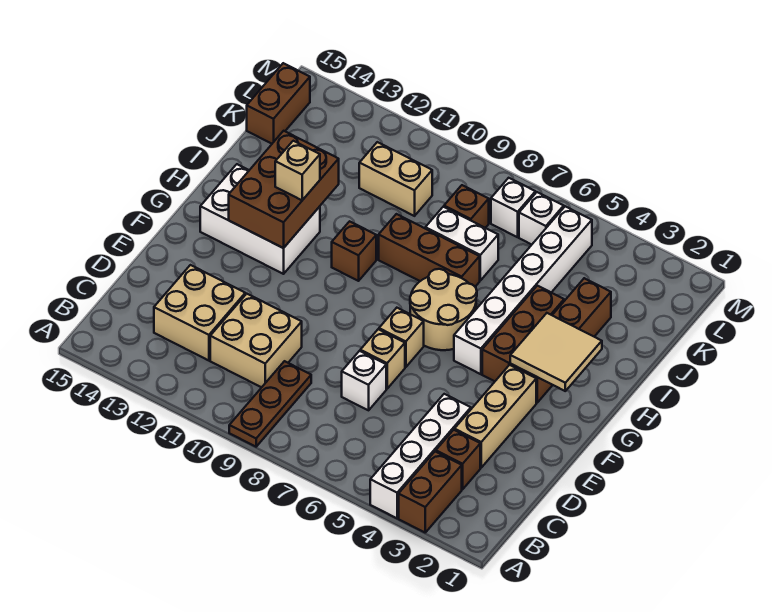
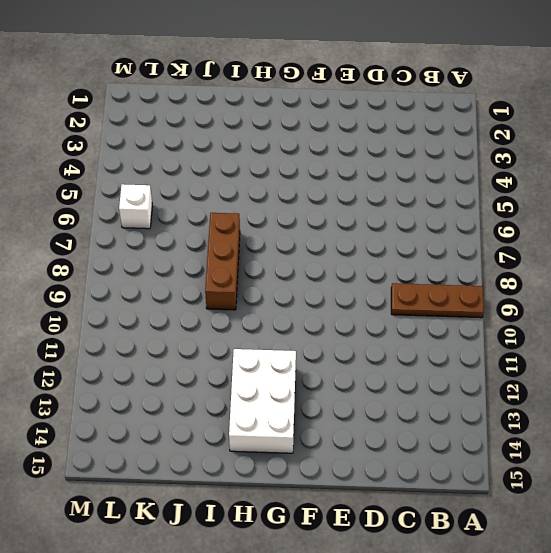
none -> brown 1x2 brick [399,452,462,532]
none -> white 1x4 brick [370,394,471,518]
none -> brown 1x1 brick [436,430,480,489]

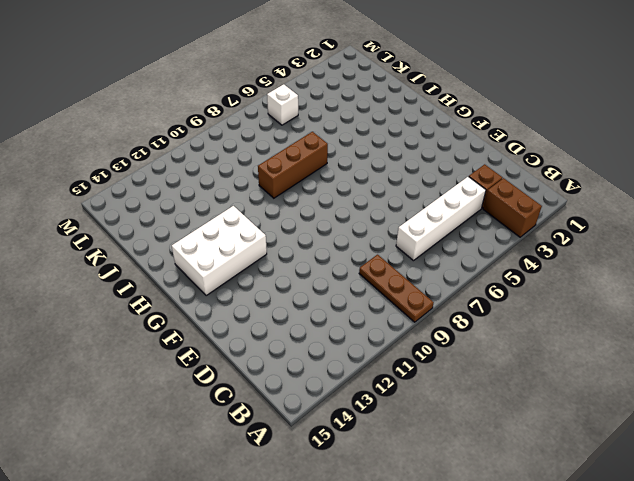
white 1x4 brick [396,177,486,261] -> white 1x4 brick turned to [370,394,471,518]
none -> tan 2x2 brick [210,294,302,387]
none -> tan 2x2 brick [154,265,245,361]
none -> tan 1x3 brick [454,365,536,468]

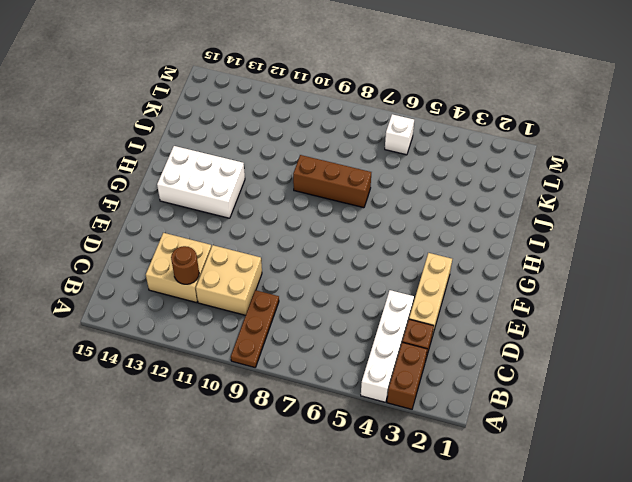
brown 1x1 round brick [171,246,199,284] -> none
none -> white 1x1 brick [342,351,386,410]
none -> tan 1x1 brick [360,329,405,389]
none -> tan 1x1 brick [379,308,424,367]

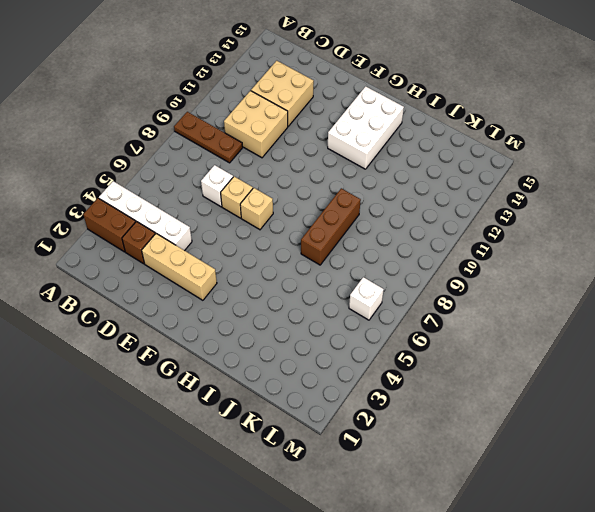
none -> brown 1x4 brick [510,278,611,403]
none -> brown 1x3 brick [482,286,564,381]
none -> white 1x6 brick [454,206,592,374]

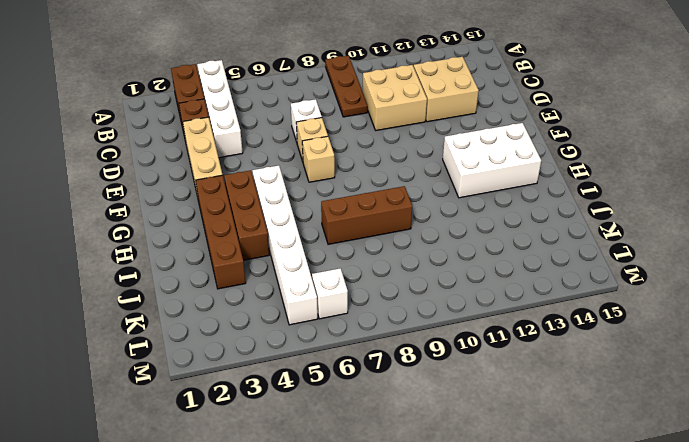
none -> tan 2x2 round brick [410,269,477,350]
none -> brown 1x1 brick [332,221,376,281]
none -> white 1x2 brick [425,207,498,280]

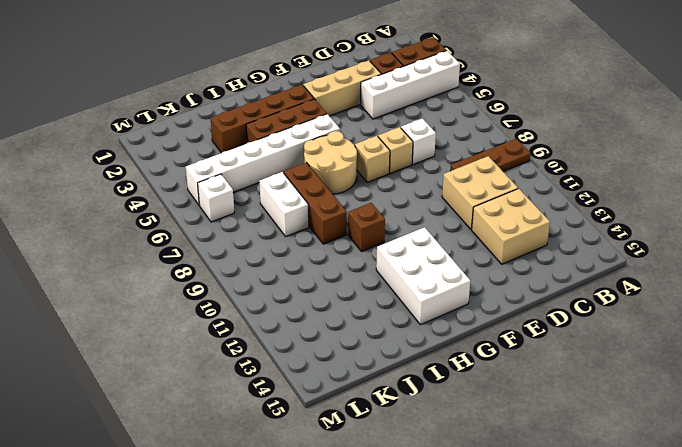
none -> brown 1x1 brick [444,185,489,228]
none -> tan 1x2 brick [359,142,432,216]
none -> brown 1x2 brick [247,63,310,144]

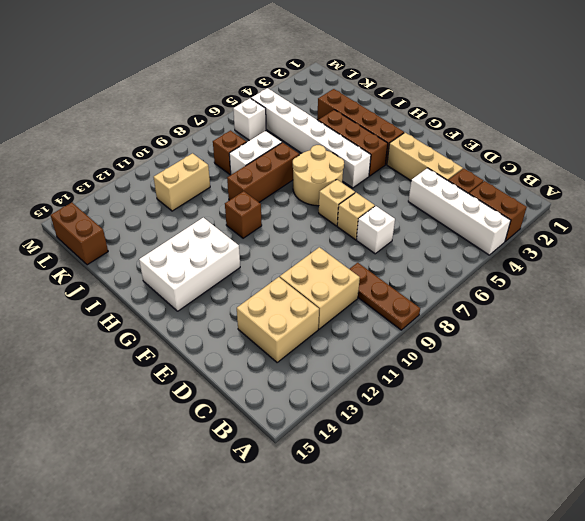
none -> white 1x1 brick [491,178,535,237]
none -> tan 2x2 tile [510,313,602,391]
none -> brown 2x3 brick [229,131,339,248]

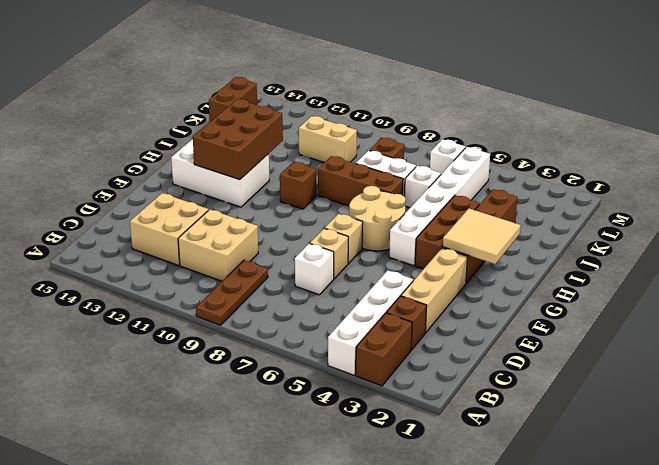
white 1x1 brick [404,166,441,208] -> white 1x1 brick moved to [491,178,535,237]
none -> tan 1x1 brick [275,141,320,200]

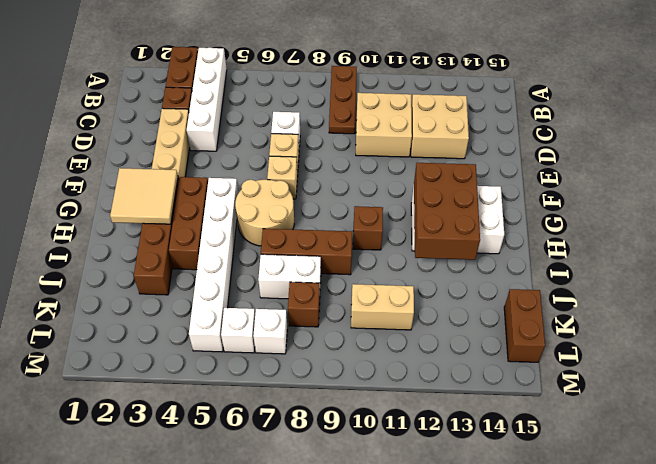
none -> tan 1x1 brick [275,141,320,200]

